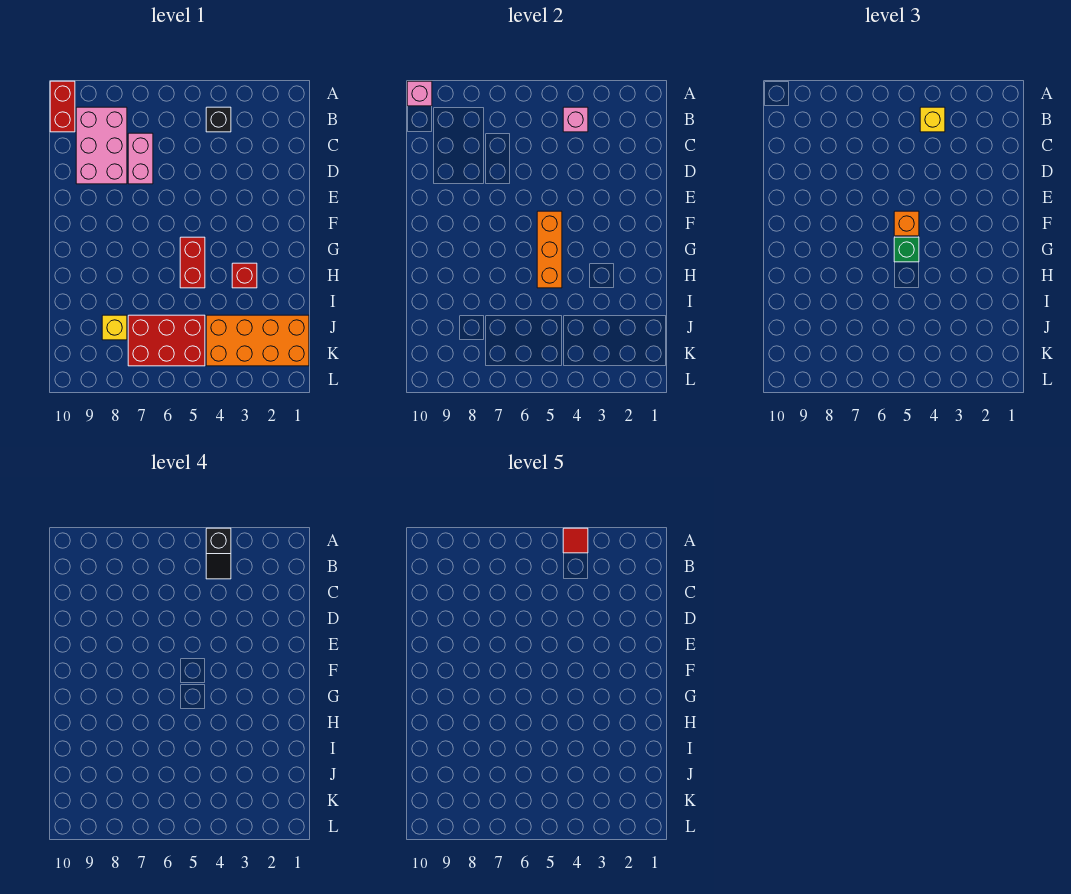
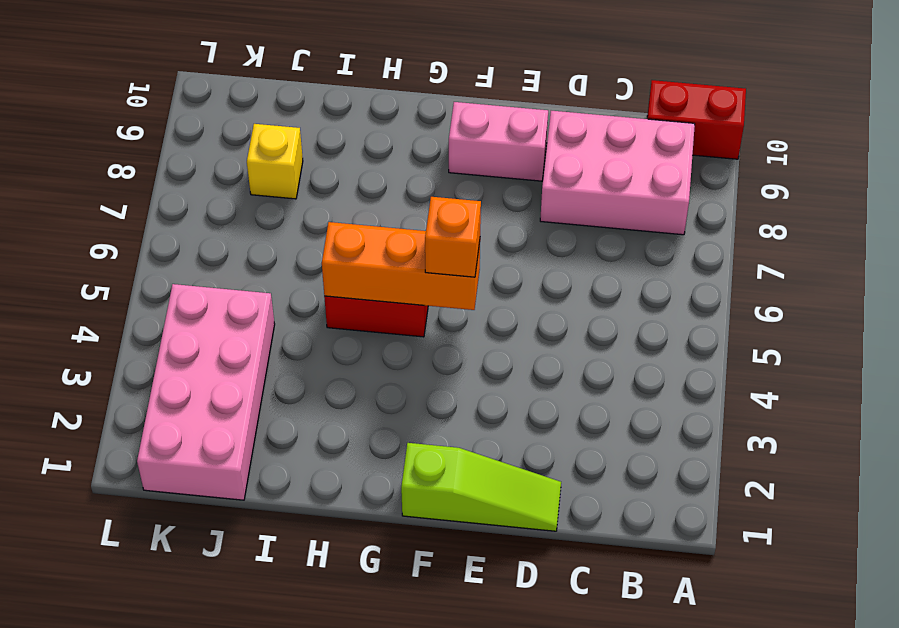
lime 1x3 slope [401,443,561,531] -> none
pink 1x2 brick [449,102,548,181] -> pink 1x2 brick moved to [128,133,153,184]
pink 2x4 brick [137,284,275,500] -> orange 2x4 brick [206,315,309,366]
none -> black 1x1 brick [206,107,231,132]
none -> red 1x1 brick [232,263,257,288]
none -> red 2x3 brick [128,315,205,366]

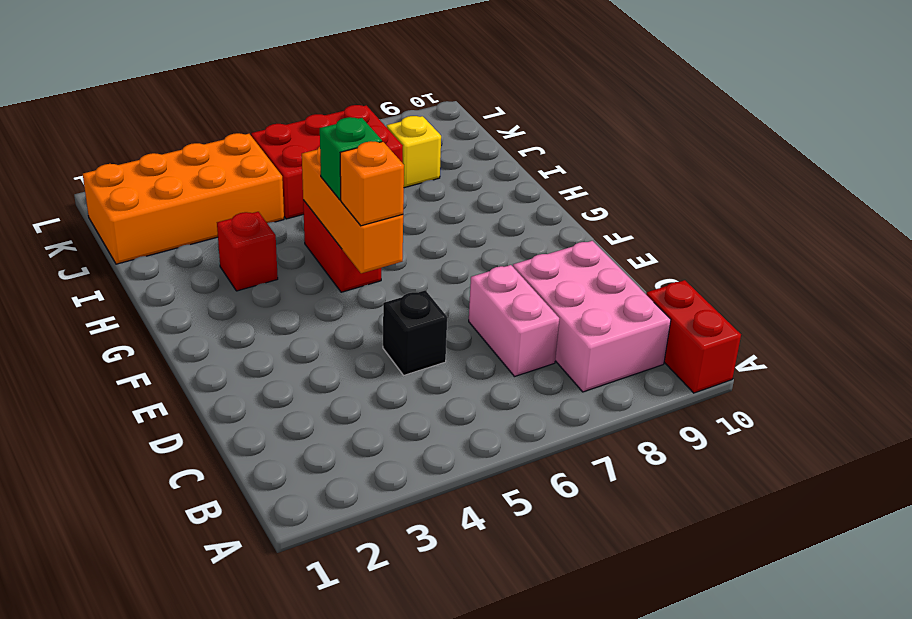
black 1x1 brick [383,290,447,375] -> black 1x1 brick moved to [206,107,231,132]
none -> pink 1x1 brick [407,81,432,106]
none -> pink 1x1 brick [563,107,588,132]
none -> yellow 1x1 brick [920,107,945,132]

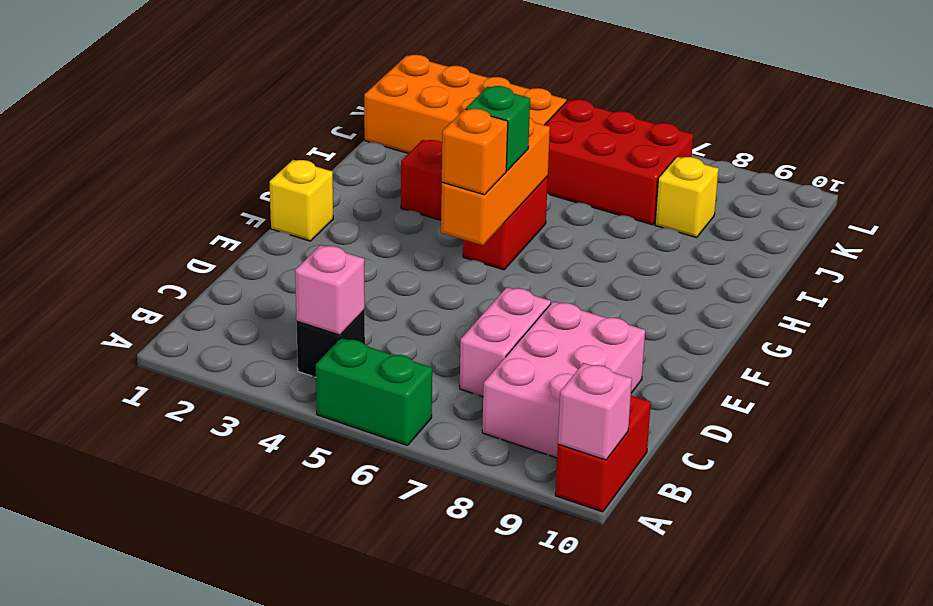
green 1x2 brick [316,338,432,445] -> none
yellow 1x1 brick [270,160,333,241] -> yellow 1x1 brick moved to [920,107,945,132]
none -> black 1x2 slope [206,528,231,579]
none -> red 1x1 tile [563,528,588,553]

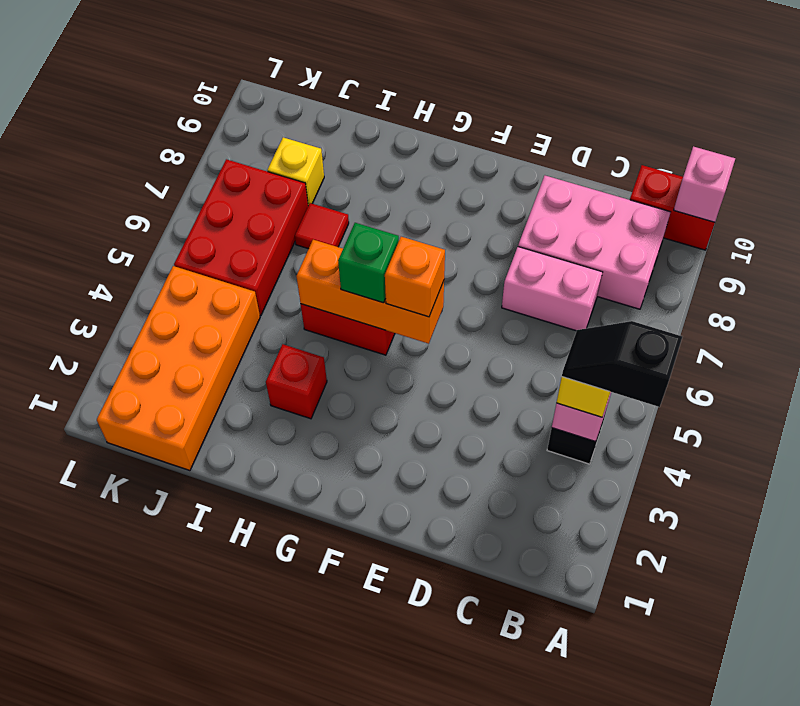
red 1x1 tile [295,203,349,249] -> red 1x1 tile moved to [563,528,588,553]

